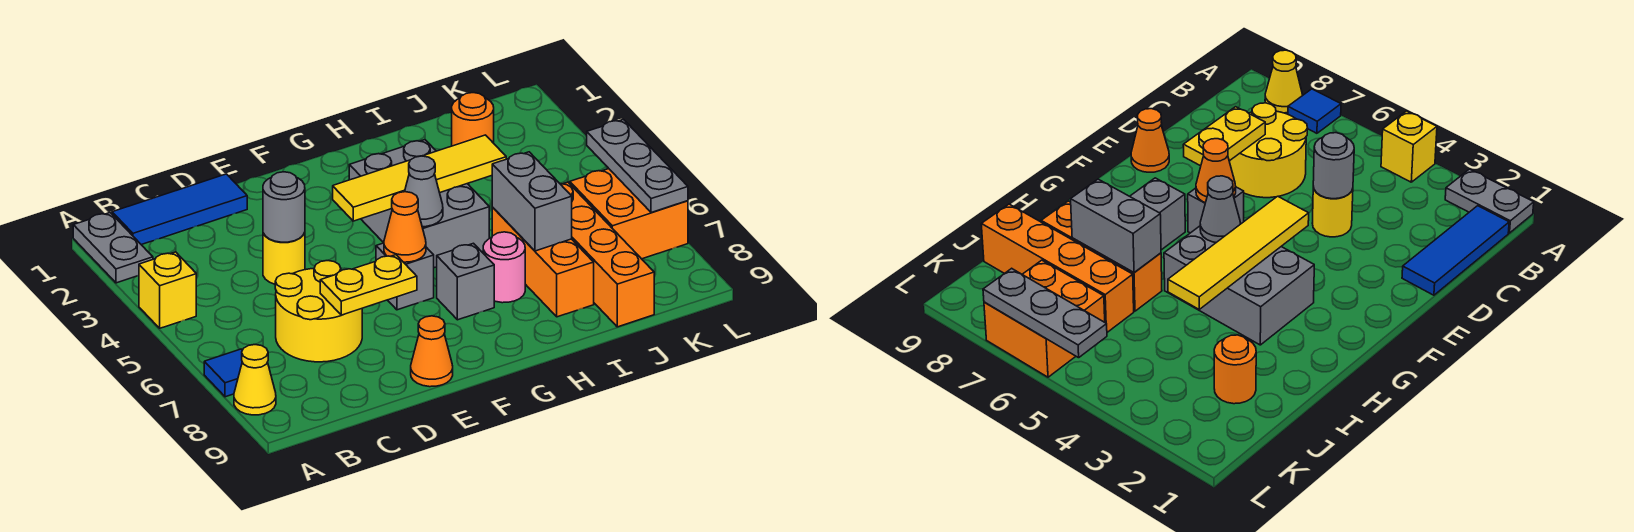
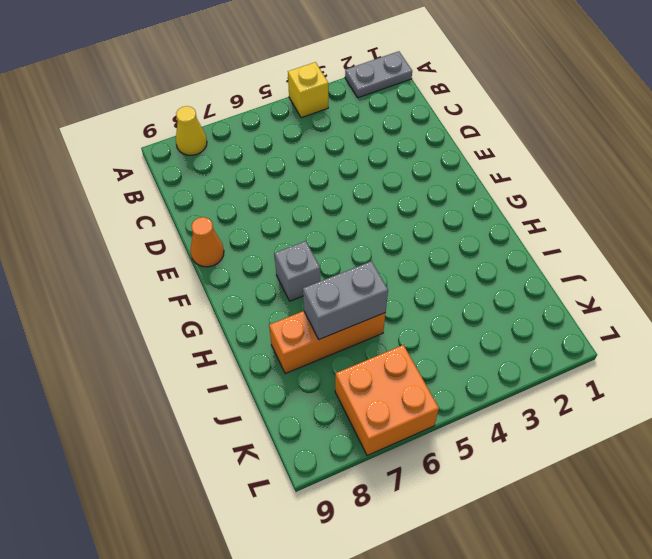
none -> blue 1x1 tile [204,349,242,397]
none -> blue 1x3 tile [112,174,247,245]
none -> yellow 2x2 round brick [275,261,362,362]

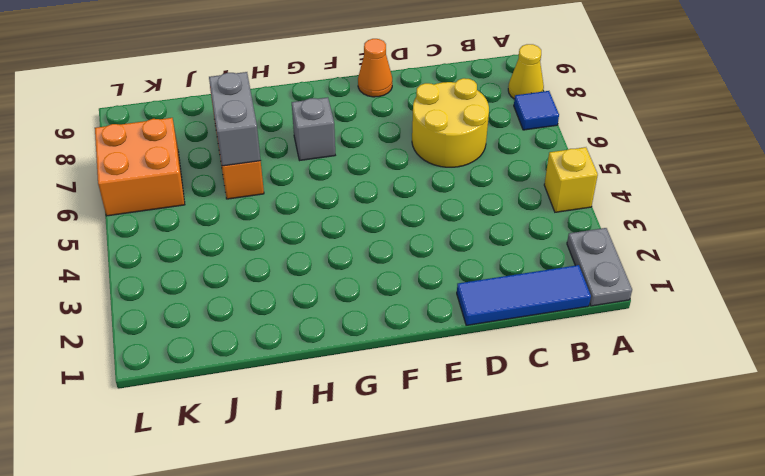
none -> yellow 1x1 round brick [263,232,305,284]
none -> grey 1x1 brick [376,243,434,310]
none -> grey 2x3 brick [349,140,489,268]

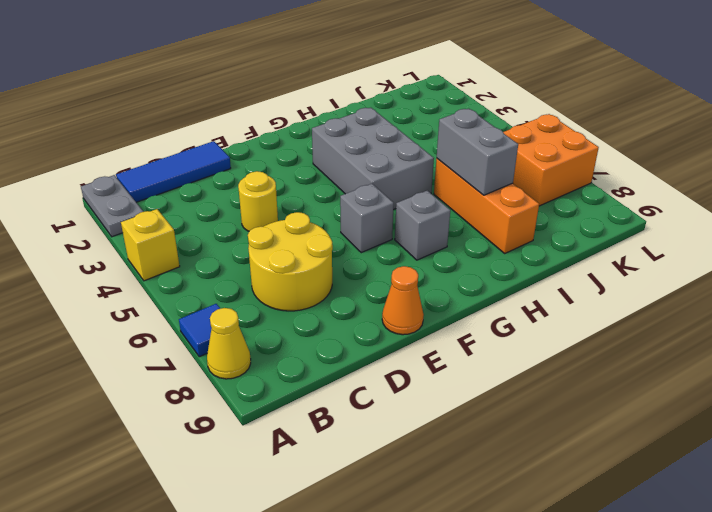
none -> pink 1x1 round brick [483,232,525,303]
none -> orange 1x1 round brick [452,93,494,146]
none -> orange 1x4 brick [561,182,654,327]

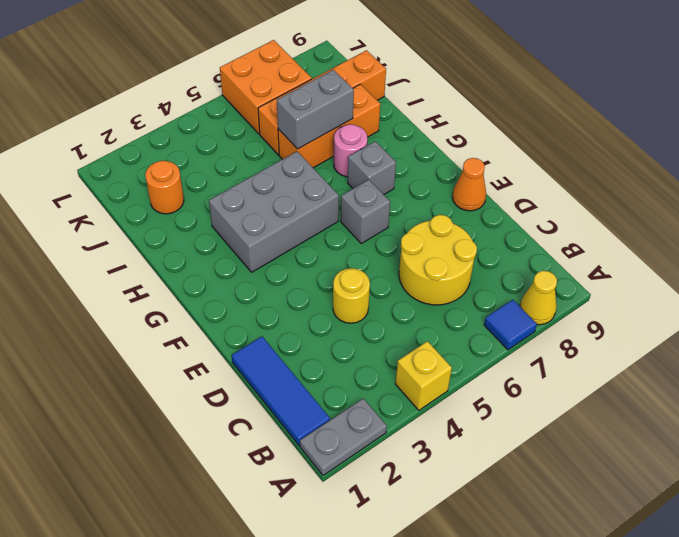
none -> grey 1x1 round brick [263,172,305,242]
none -> yellow 1x2 plate [320,255,417,315]
none -> yellow 1x4 tile [333,135,506,221]

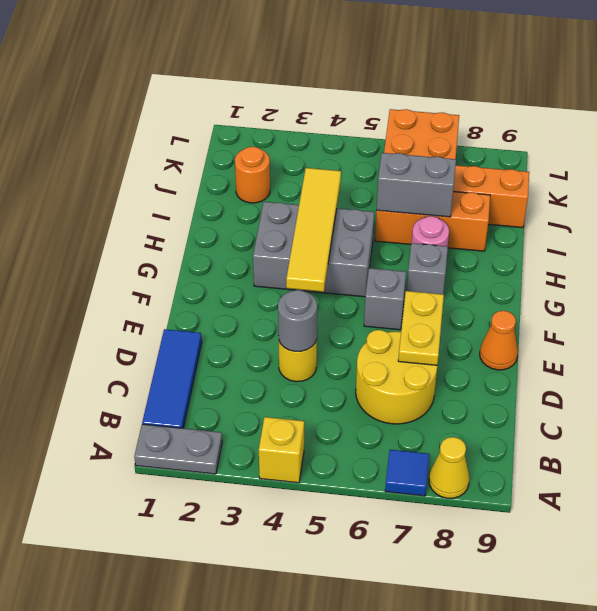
none -> orange 1x1 cone [384,192,426,262]
none -> grey 1x1 cone [405,156,443,227]
none -> grey 1x3 plate [587,119,688,213]

